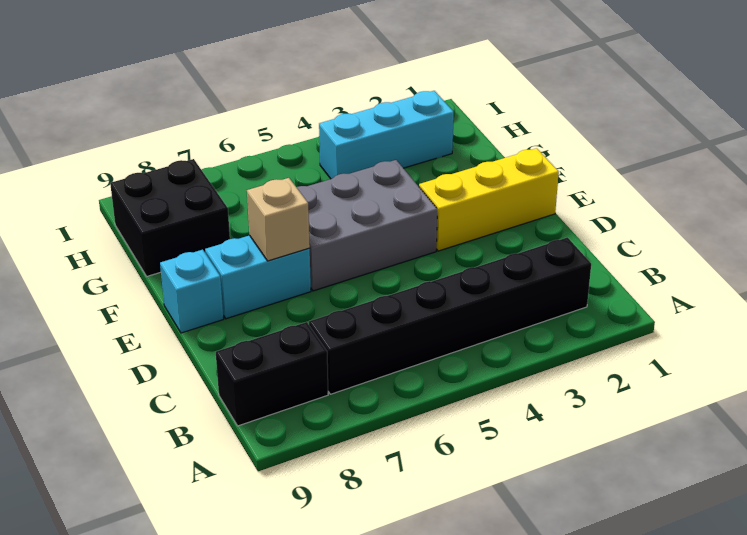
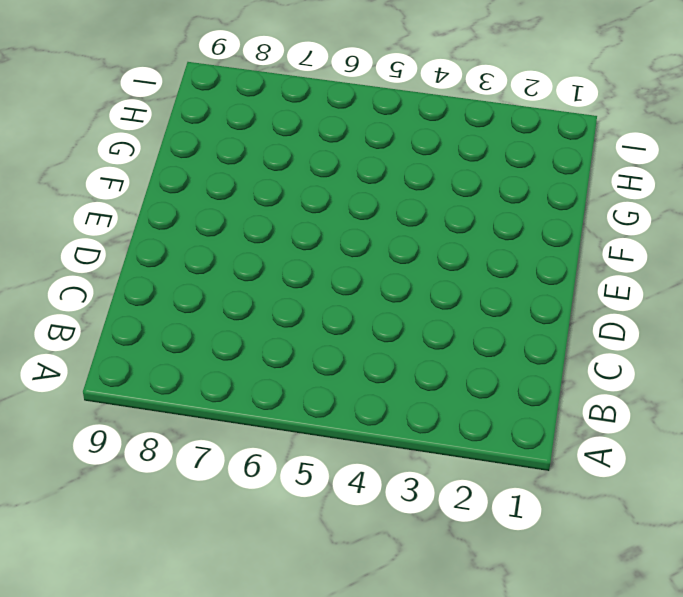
none -> black 1x6 brick [309,237,591,394]
none -> black 1x2 brick [216,322,328,426]

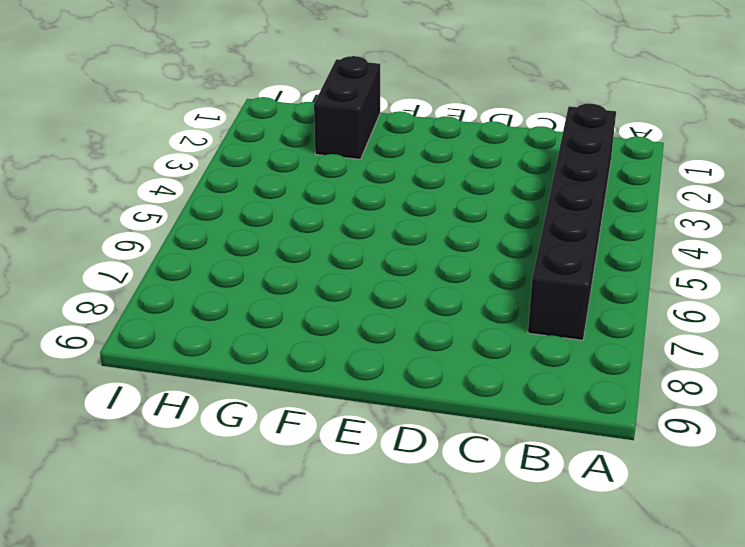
black 1x2 brick [314,56,380,159] -> black 1x2 brick moved to [216,322,328,426]
none -> yellow 1x3 brick [419,148,559,251]
none -> grey 2x3 brick [297,160,437,291]

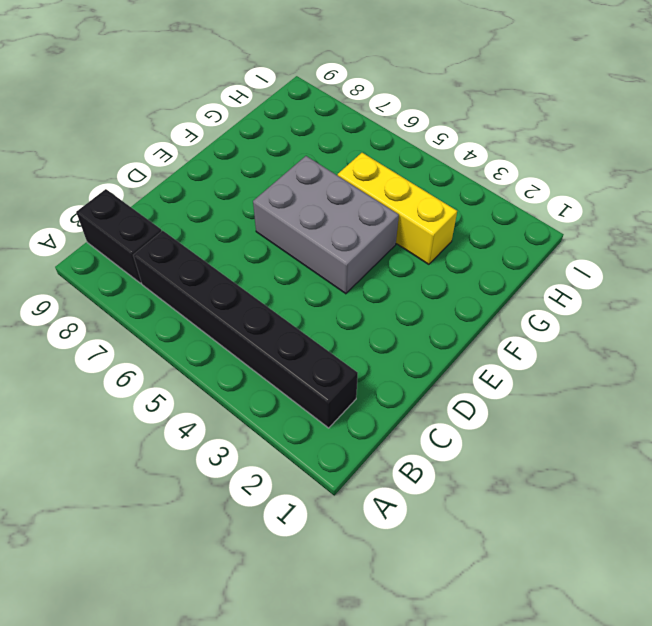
yellow 1x3 brick [338,153,457,264] -> yellow 1x3 brick moved to [419,148,559,251]
none -> cyan 1x2 brick [205,235,311,319]
none -> cyan 1x1 brick [160,250,224,333]

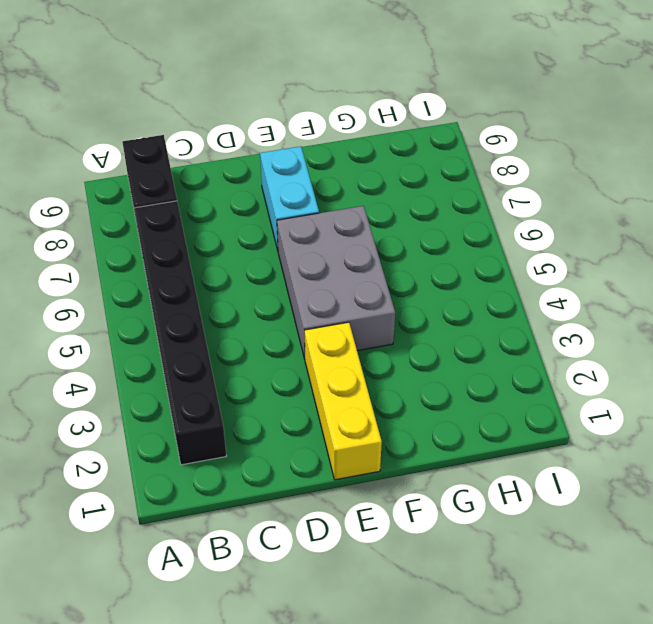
none -> cyan 1x1 brick [160,250,224,333]
none -> black 2x2 brick [110,159,230,276]

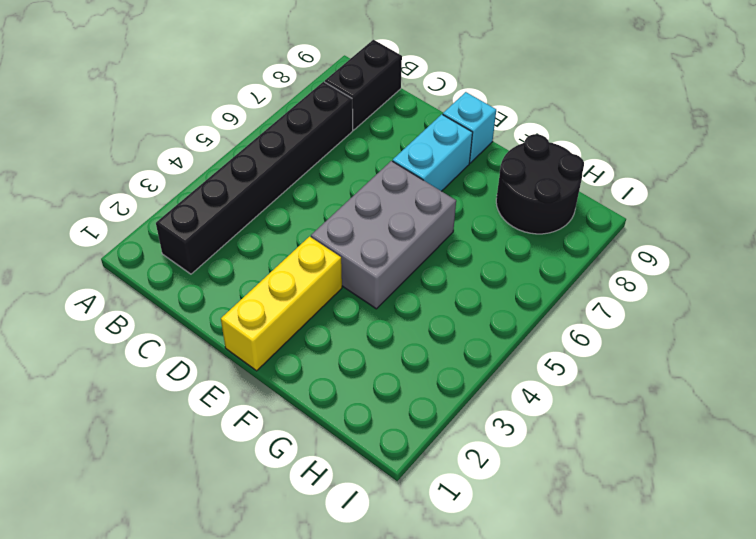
black 2x2 round brick [496,134,584,234] -> black 2x2 brick [110,159,230,276]
none -> cyan 1x3 brick [319,91,454,179]
none -> tan 1x1 brick [247,178,310,261]

